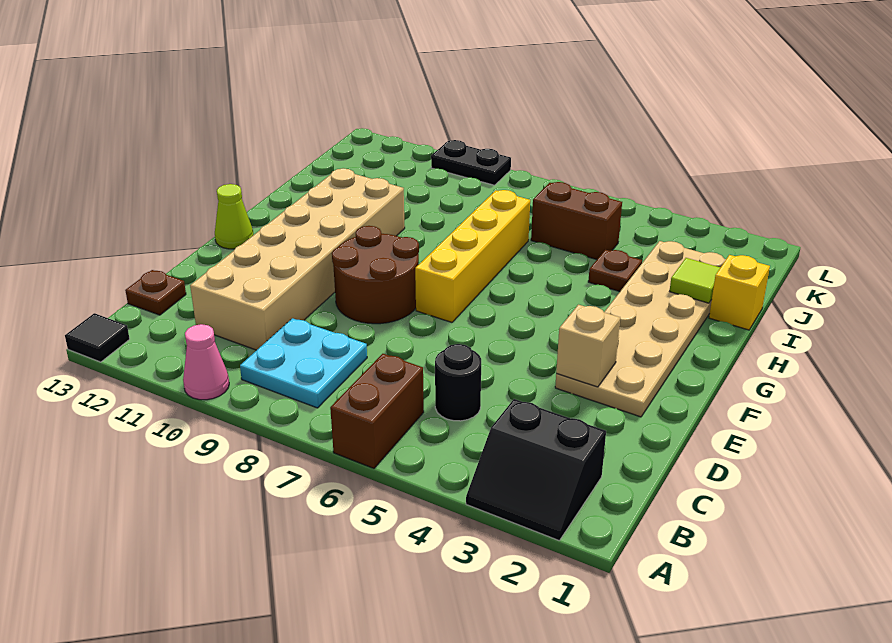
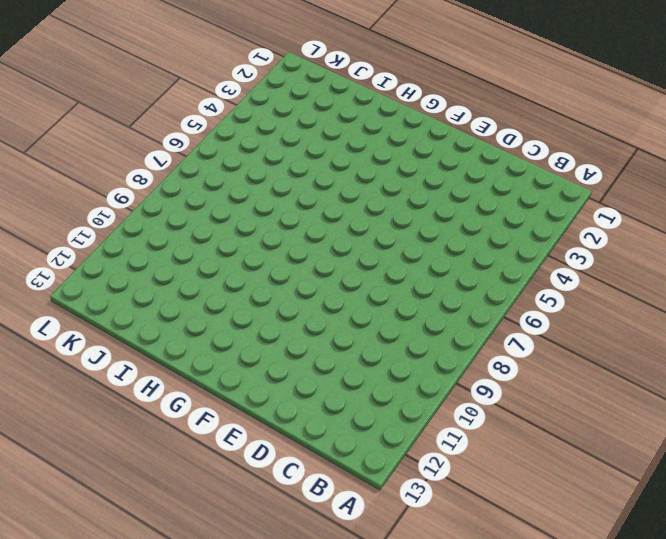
none -> black 2x2 slope [466,399,606,541]
none -> brown 1x2 brick [330,354,424,468]
none -> pink 1x1 cone [183,324,229,400]

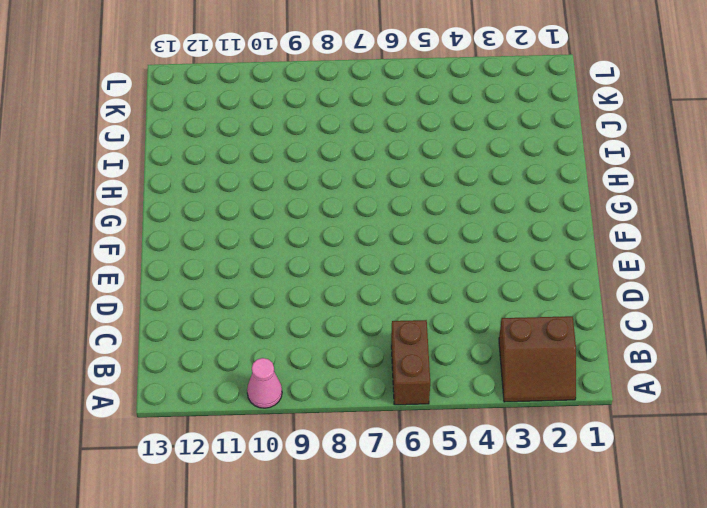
brown 2x2 slope [499,316,576,402] -> black 2x2 slope [466,399,606,541]
none -> black 1x1 tile [65,313,130,362]
none -> cyan 2x2 plate [240,318,367,408]
none -> black 1x1 round brick [435,344,481,421]

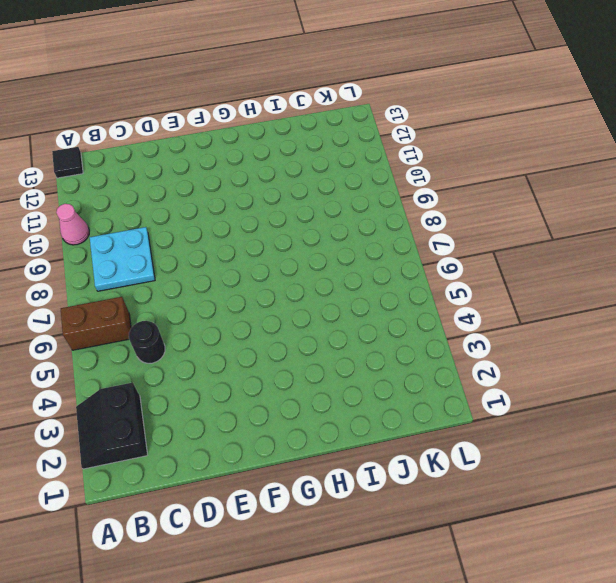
none -> tan 2x6 brick [190,168,405,350]
none -> brown 1x1 plate [125,270,186,315]
none -> tan 2x6 plate [555,241,726,417]

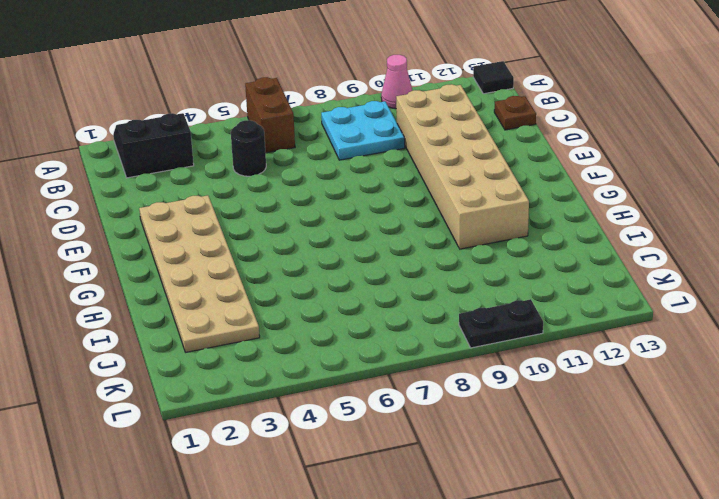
none -> brown 2x2 round brick [332,226,419,324]
none -> yellow 1x4 brick [415,190,530,322]
none -> lime 1x1 cone [215,184,253,249]

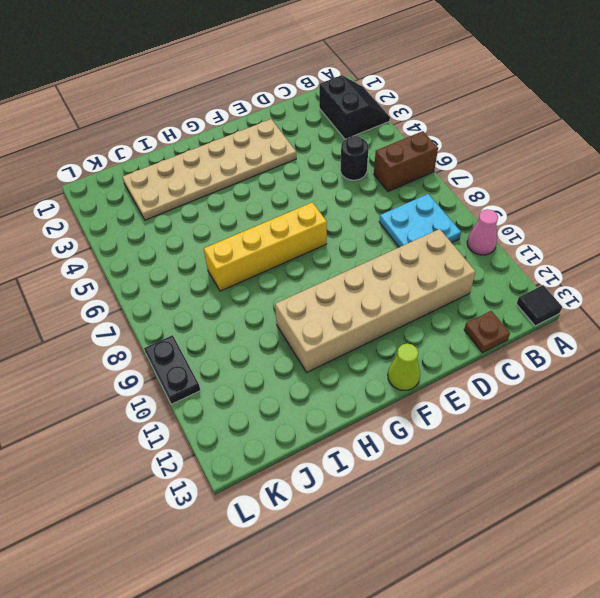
none -> brown 2x2 round brick [332,226,419,324]
none -> yellow 1x1 brick [709,255,770,330]
none -> brown 1x1 plate [588,250,642,292]

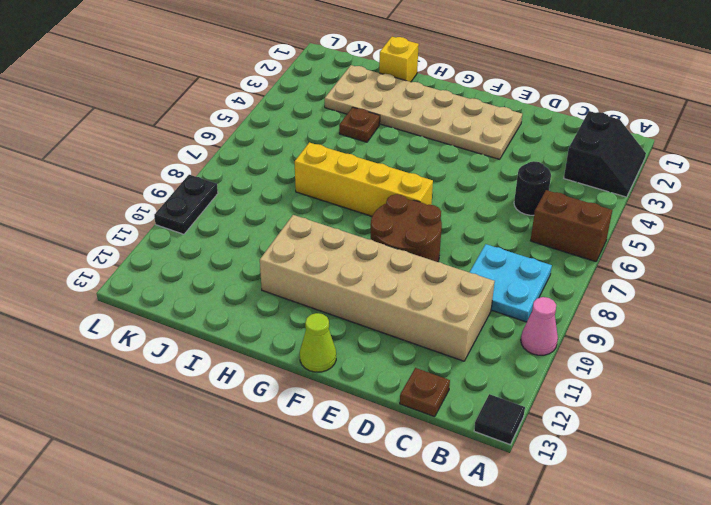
none -> brown 1x2 brick [531,182,622,260]
none -> tan 1x1 brick [556,305,620,387]
none -> lime 1x1 tile [670,258,721,303]

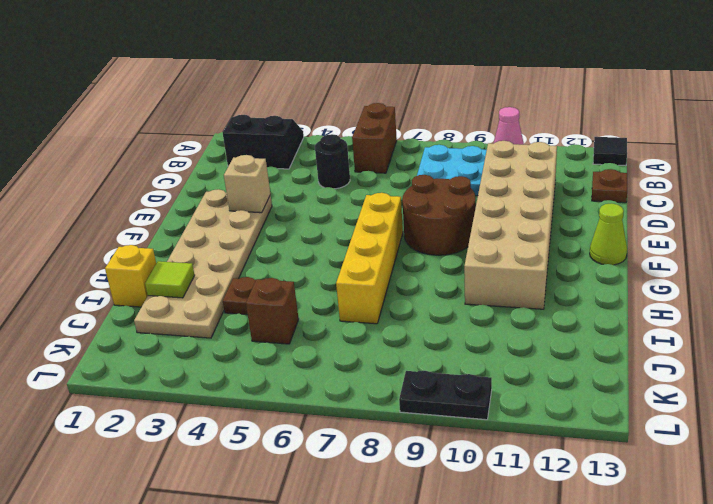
brown 1x1 brick [246,278,299,344] -> brown 1x2 brick [531,182,622,260]

